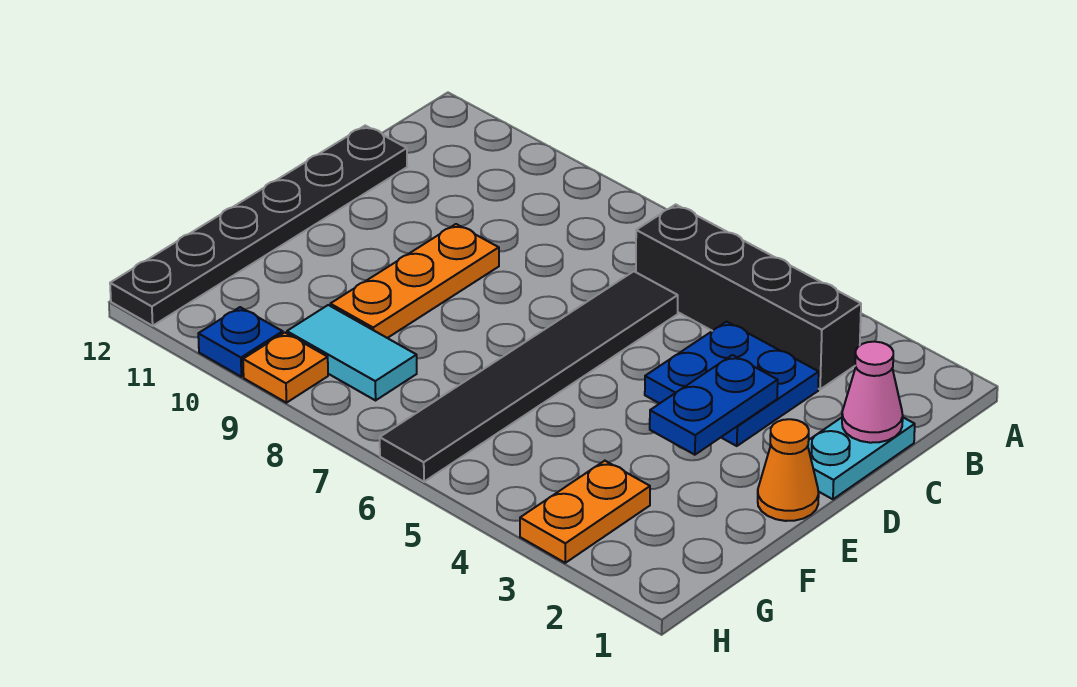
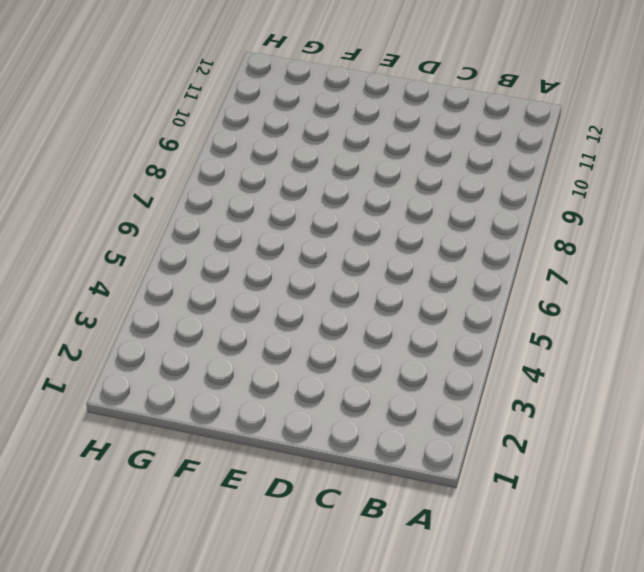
none -> black 1x4 brick [636,204,861,389]
none -> cyan 1x2 plate [808,418,915,499]
none -> blue 2x2 plate [645,322,819,446]

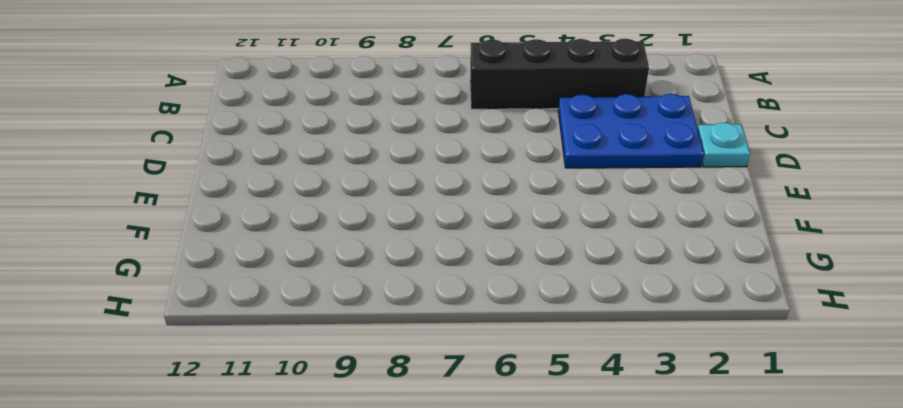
blue 2x3 plate [558,94,704,168] -> blue 2x2 plate [645,322,819,446]
cyan 1x1 plate [698,123,750,167] -> cyan 1x2 plate [808,418,915,499]
none -> black 1x6 tile [380,271,678,482]
none -> black 1x6 plate [110,126,407,326]
none -> orange 1x3 plate [330,224,499,338]

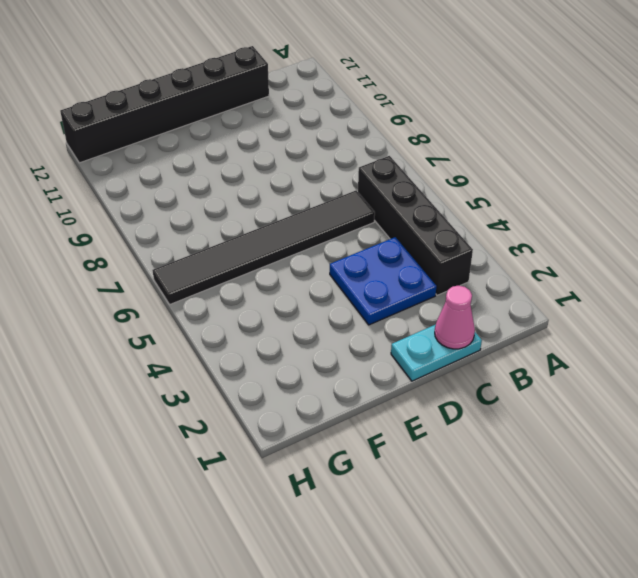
black 1x6 brick [60,46,269,163] -> black 1x6 plate [110,126,407,326]
none -> orange 1x3 plate [330,224,499,338]
none -> orange 1x1 cone [758,419,819,521]
none -> orange 1x2 plate [520,461,650,563]

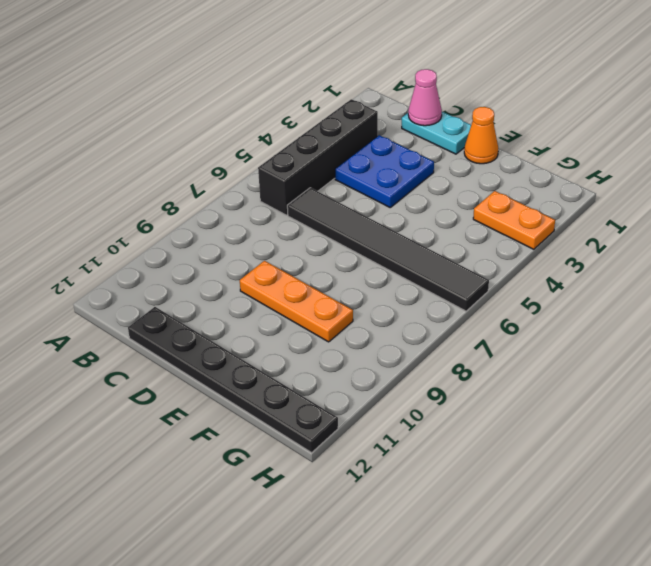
none -> cyan 1x2 tile [287,305,417,400]
none -> orange 1x1 plate [243,333,328,403]
none -> blue 1x1 plate [198,307,283,377]

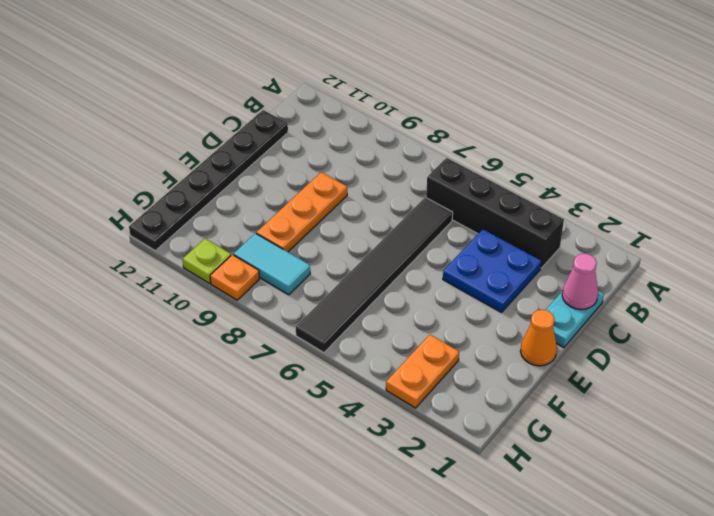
lime 1x1 plate [183,239,231,283] -> blue 1x1 plate [198,307,283,377]
none -> blue 1x2 plate [650,355,778,455]

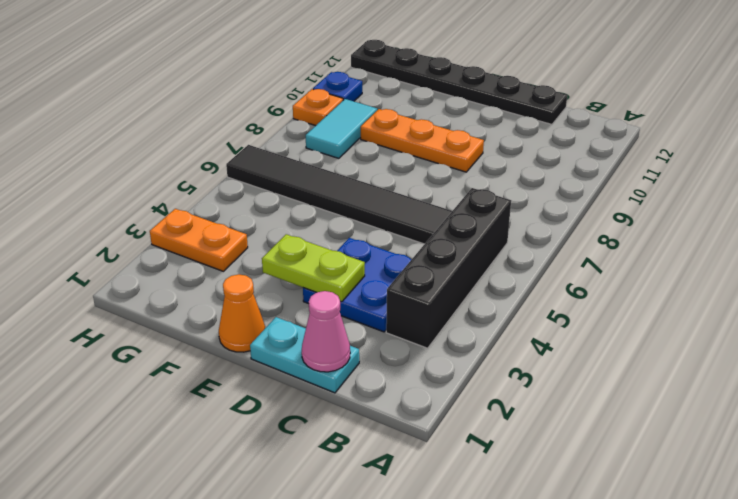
lime 1x2 plate [262,234,365,302] -> blue 1x2 plate [650,355,778,455]

